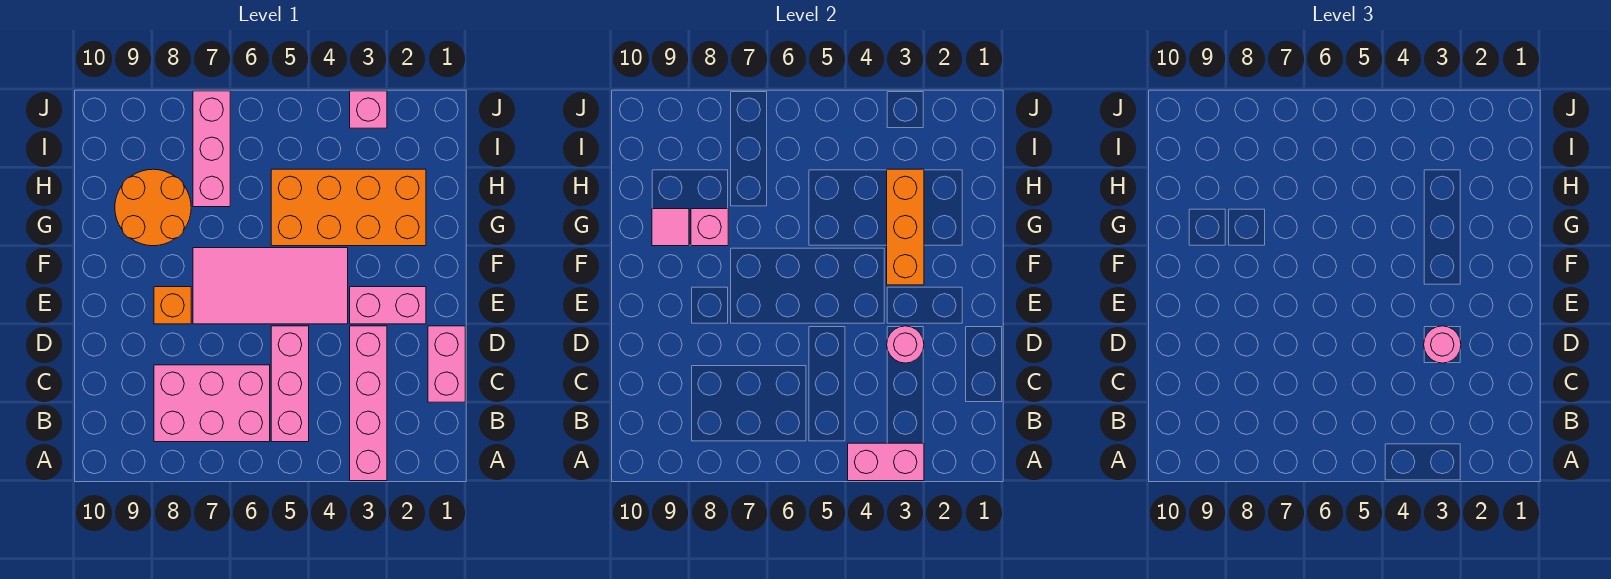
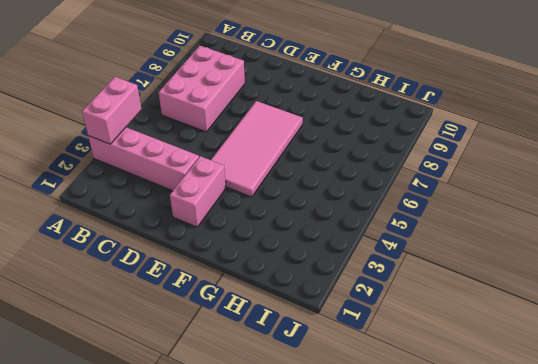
none -> pink 1x3 brick [271,326,309,442]
none -> pink 1x2 brick [428,326,465,402]
none -> orange 1x1 brick [154,287,191,324]

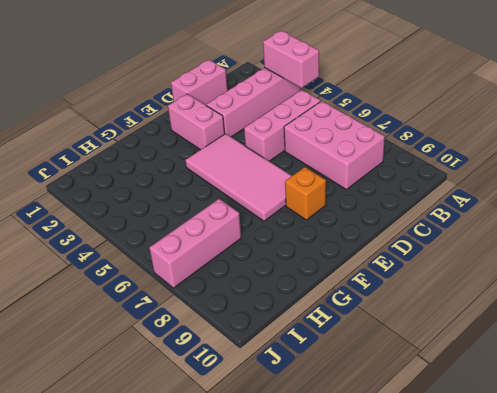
none -> orange 2x4 brick [271,169,426,246]
none -> orange 2x2 round brick [115,169,191,246]
none -> pink 1x1 brick [350,91,387,128]

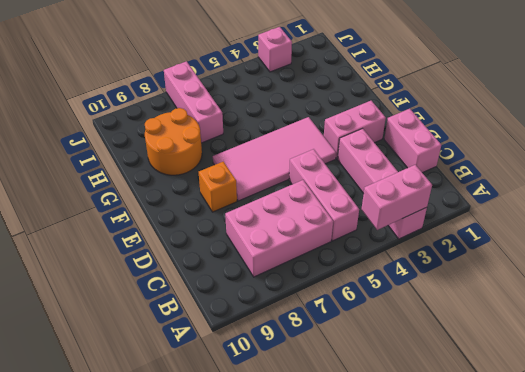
none -> orange 2x4 brick [271,169,426,246]
none -> pink 1x1 round brick [887,326,924,363]
none -> orange 1x3 brick [887,169,924,285]

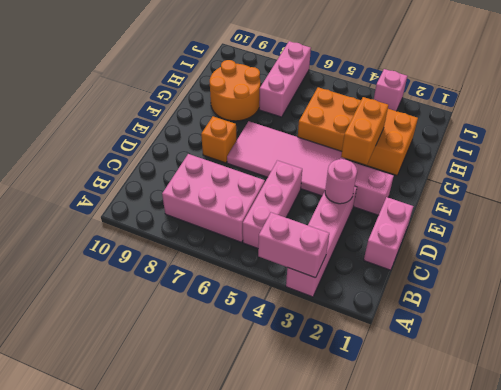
orange 1x2 brick [341,97,388,165] -> orange 1x3 brick [887,169,924,285]
none -> pink 1x1 brick [691,209,728,246]
none -> pink 1x1 tile [652,209,689,246]
none -> pink 1x1 round brick [1424,326,1461,363]

